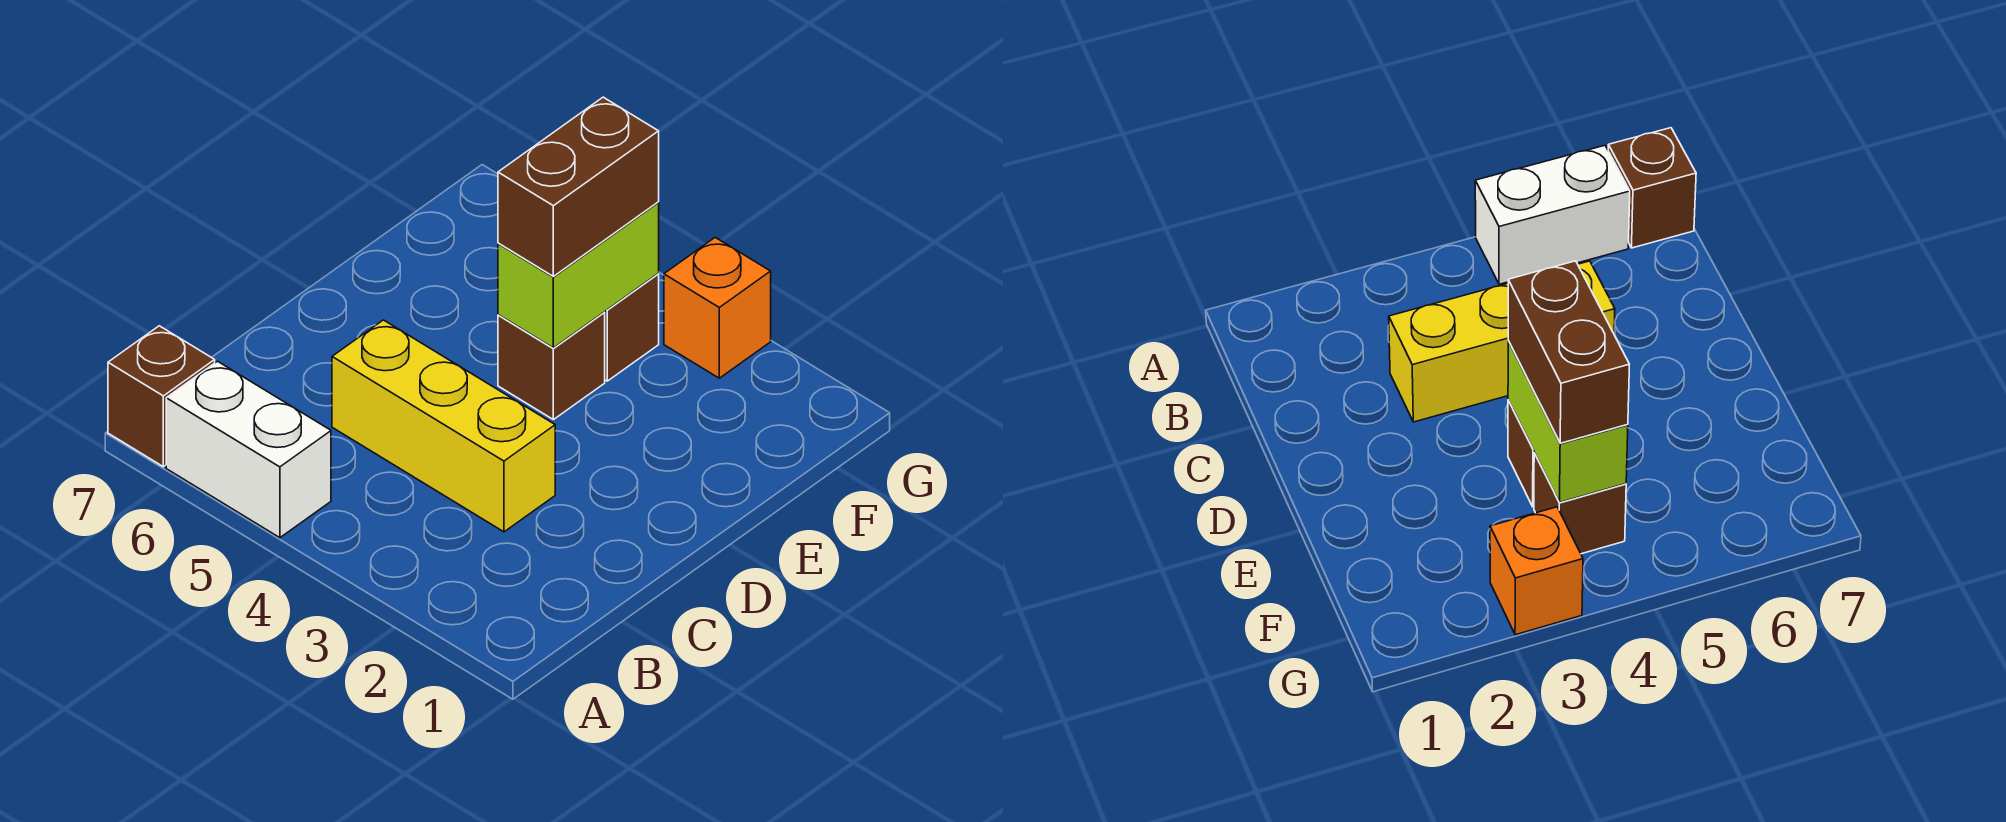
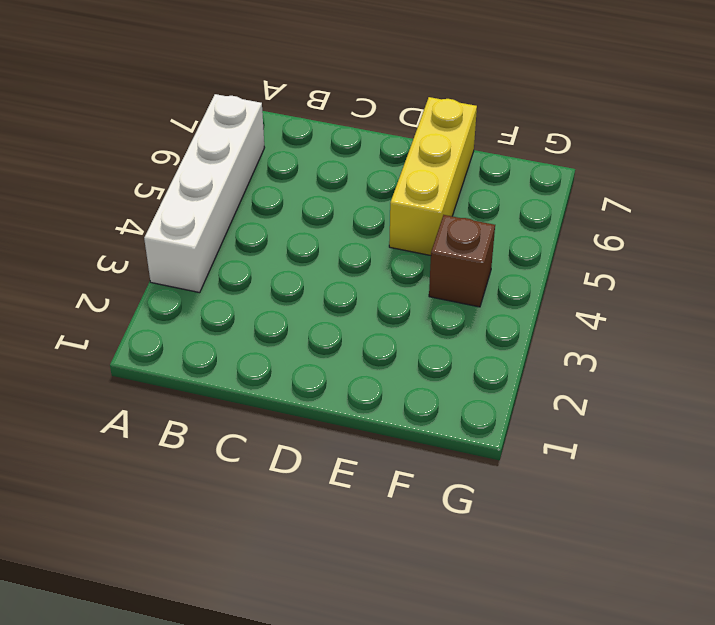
white 1x4 brick [144,94,265,293] -> white 1x2 brick [166,361,331,538]
yellow 1x3 brick [389,97,477,255] -> yellow 1x3 brick moved to [332,320,555,532]
none -> brown 1x1 brick [108,326,215,467]
none -> brown 1x1 brick [498,313,605,420]

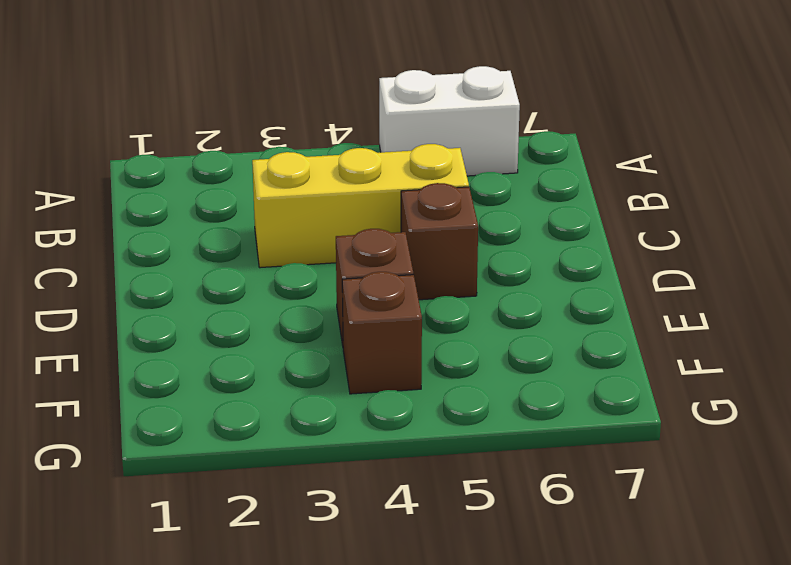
brown 1x1 brick [401,183,478,300] -> brown 1x1 brick moved to [108,326,215,467]
none -> orange 1x1 brick [664,237,771,378]
none -> lime 1x2 brick [498,202,659,348]

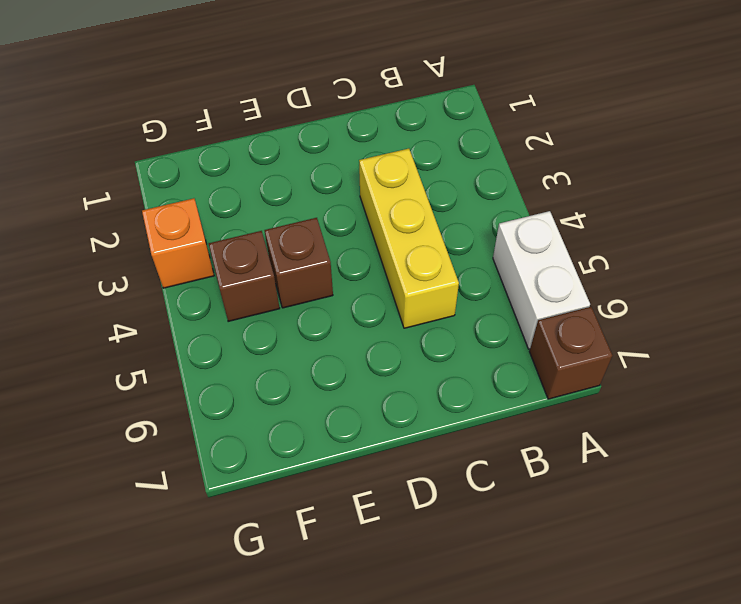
none -> lime 1x2 brick [498,202,659,348]
none -> brown 1x2 brick [498,97,659,276]

